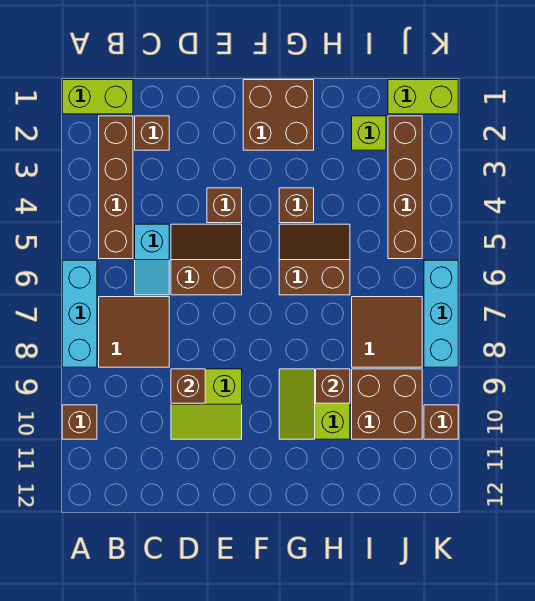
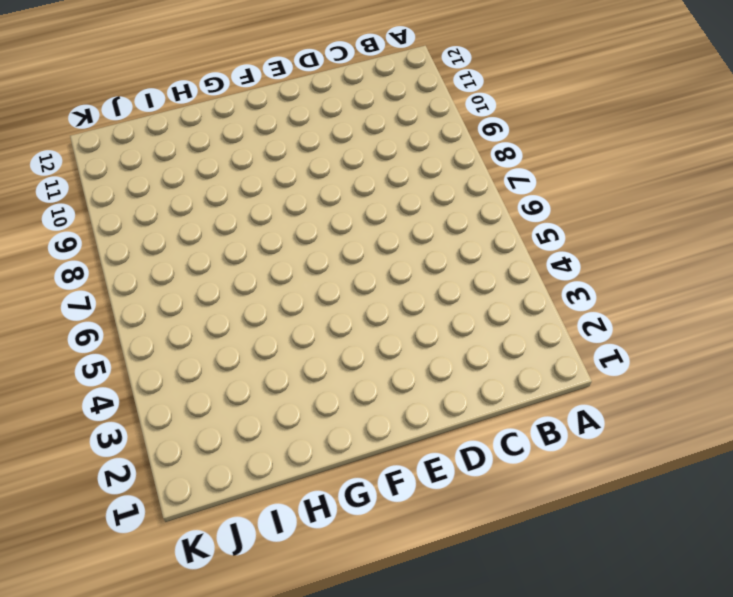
none -> lime 1x2 brick [62,80,133,114]
none -> cyan 1x3 brick [62,260,97,367]
none -> brown 1x1 brick [62,405,97,439]

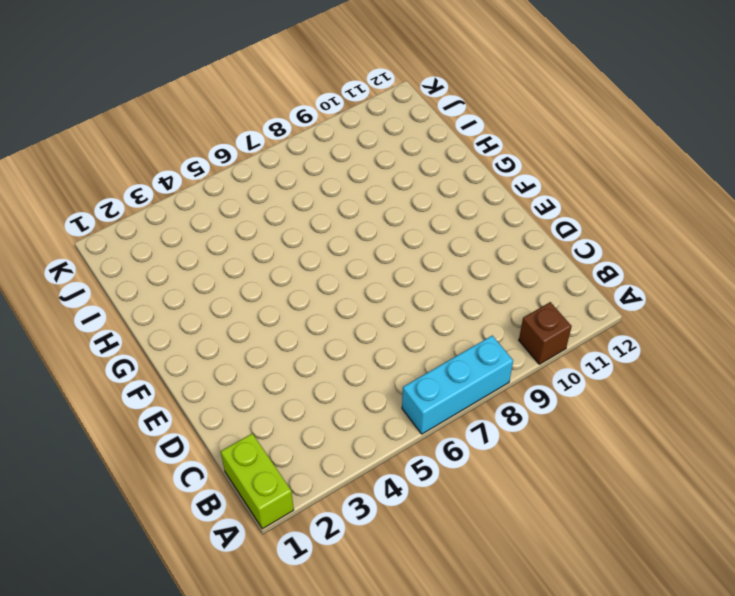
none -> brown 1x4 brick [99,116,133,259]
none -> brown 2x2 tile [99,297,169,367]
none -> brown 1x1 brick [135,116,169,150]

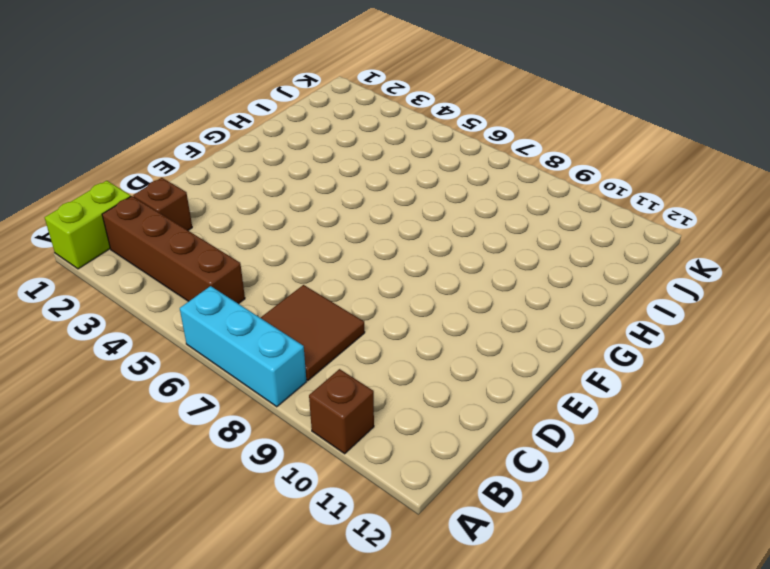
none -> cyan 1x2 slope [135,224,169,295]
none -> brown 2x2 slope [171,224,242,295]
none -> lime 2x2 slope [171,369,242,439]

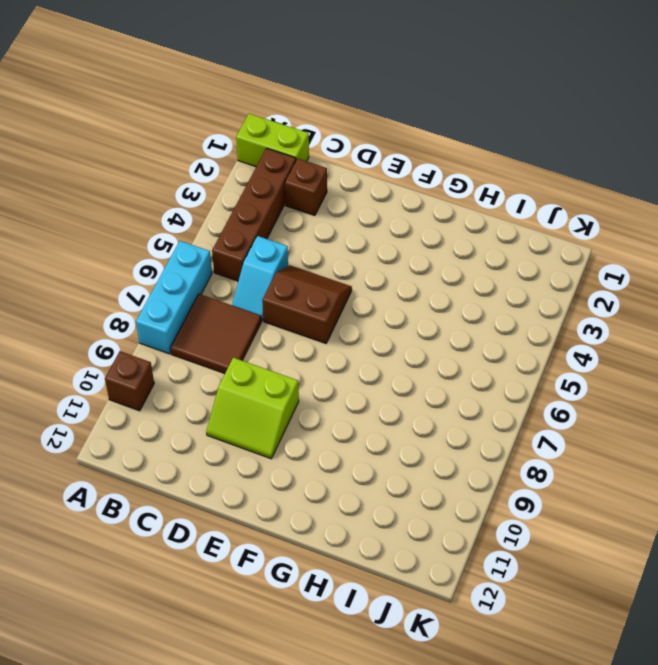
none -> brown 1x1 brick [207,188,242,223]
none -> brown 2x2 brick [243,80,314,150]
none -> brown 1x1 brick [279,188,314,223]

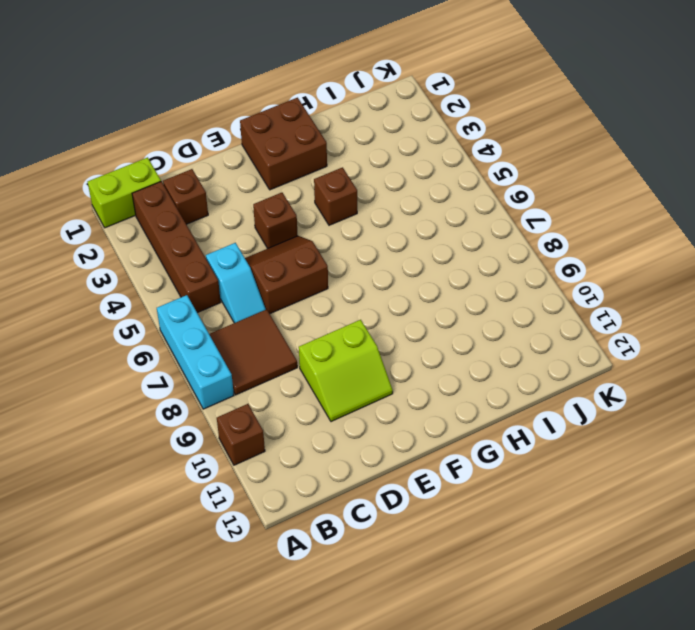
none -> brown 2x2 slope [279,224,350,295]
none -> lime 2x2 slope [279,369,350,439]
none -> lime 1x1 brick [352,116,386,150]

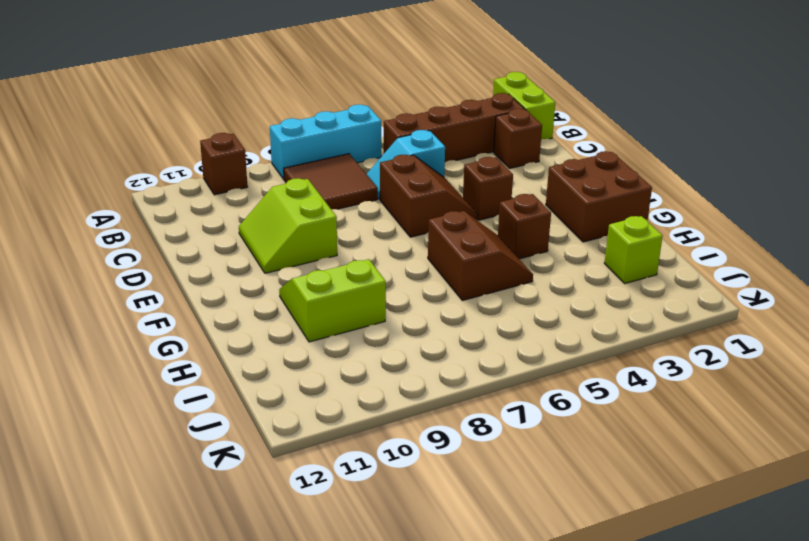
none -> brown 2x2 tile [352,297,422,367]
none -> brown 2x2 brick [352,369,422,439]
none -> lime 1x2 brick [388,80,458,114]

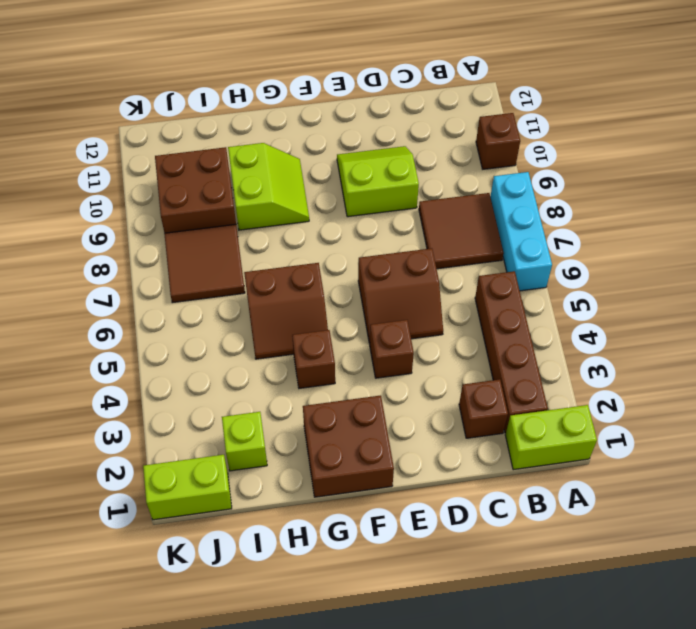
none -> cyan 1x2 slope [135,224,169,295]
none -> brown 1x4 brick [388,116,422,259]
none -> cyan 1x3 brick [424,260,458,367]

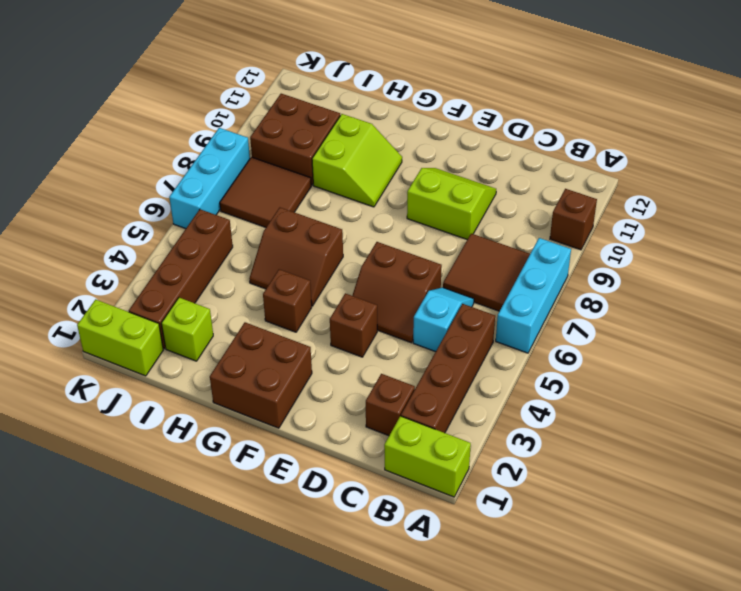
none -> brown 1x1 brick [424,405,458,439]
none -> brown 1x1 brick [171,369,205,403]
none -> brown 1x1 brick [316,369,350,403]

